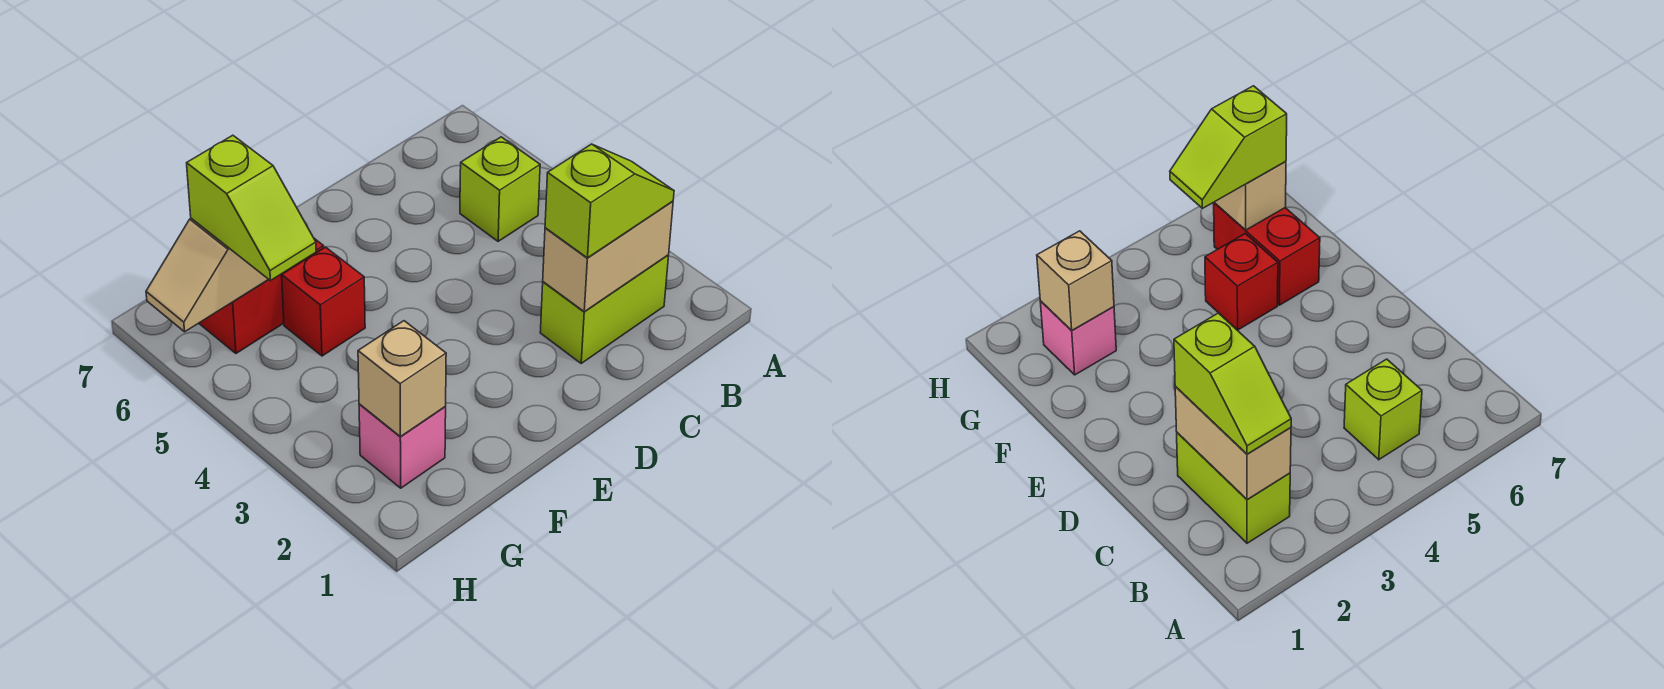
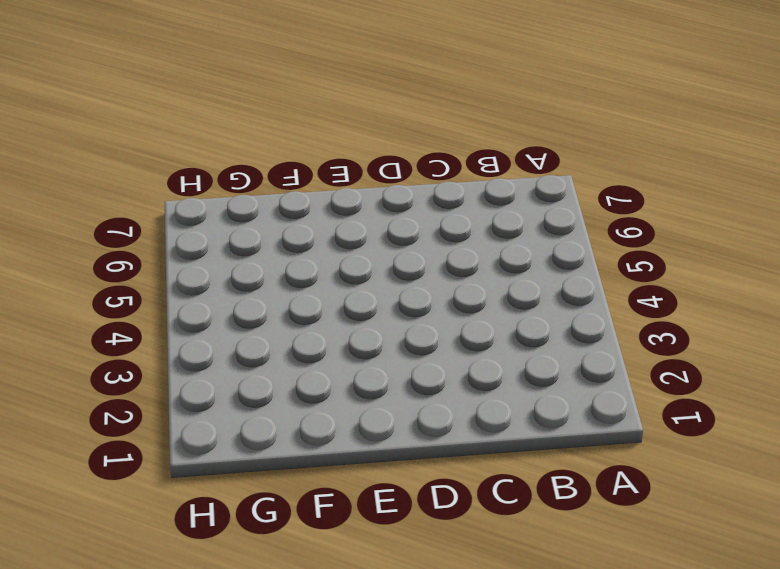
none -> lime 1x2 brick [540,255,669,363]
none -> lime 1x1 brick [460,137,540,241]

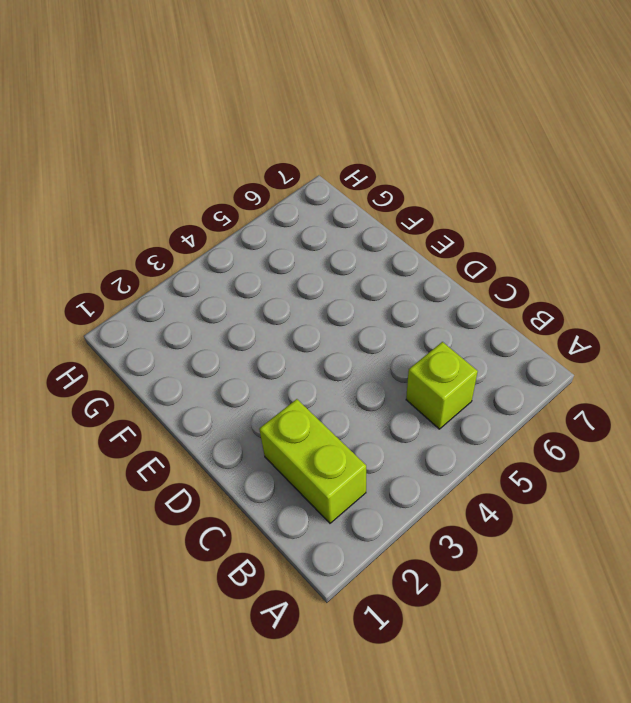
none -> red 1x1 brick [282,247,365,356]
none -> red 1x2 brick [199,239,324,353]

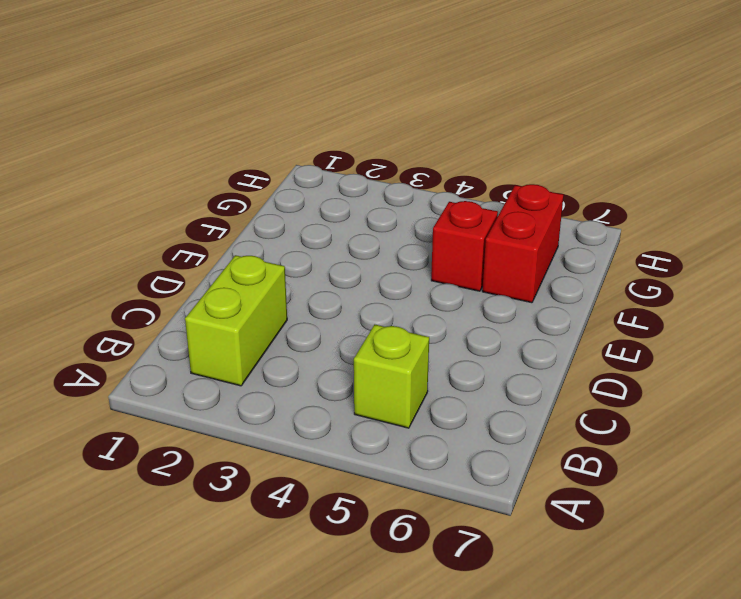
none -> pink 1x1 brick [359,404,446,488]
none -> tan 1x2 brick [543,201,673,312]

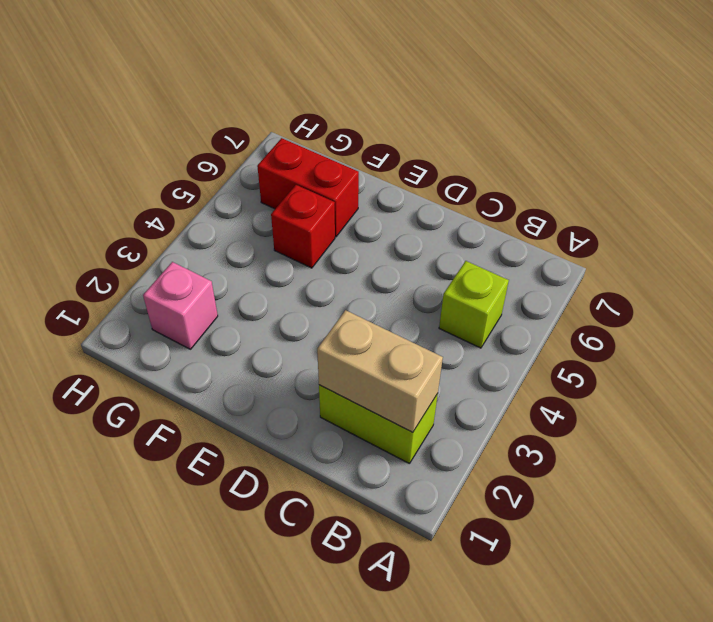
none -> tan 1x1 brick [358,321,446,437]
none -> tan 1x2 slope [146,218,268,332]

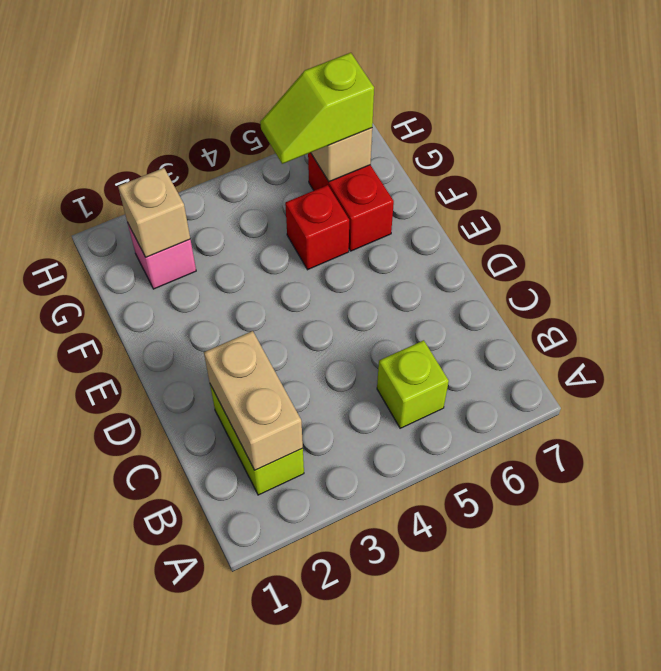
none -> lime 1x2 slope [545,144,674,258]

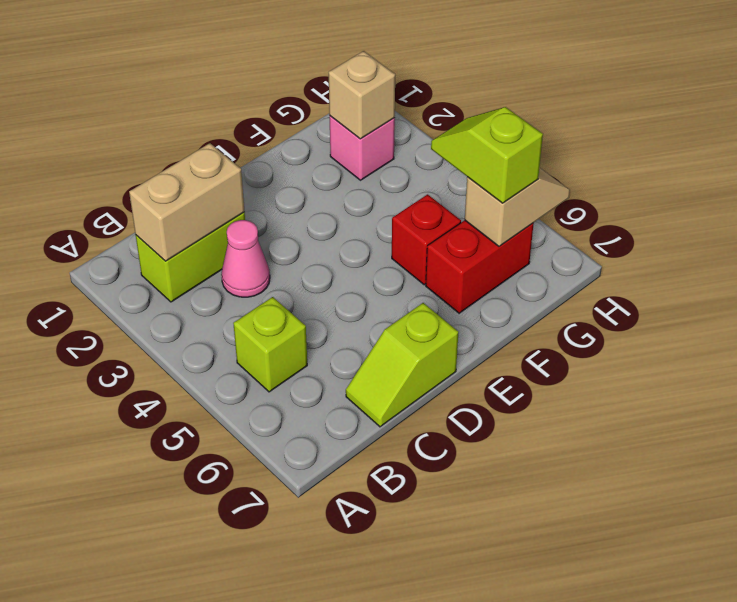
pink 1x1 cone [221,220,270,297] -> none
lime 1x2 slope [346,303,458,427] -> lime 1x2 slope moved to [545,144,674,258]

